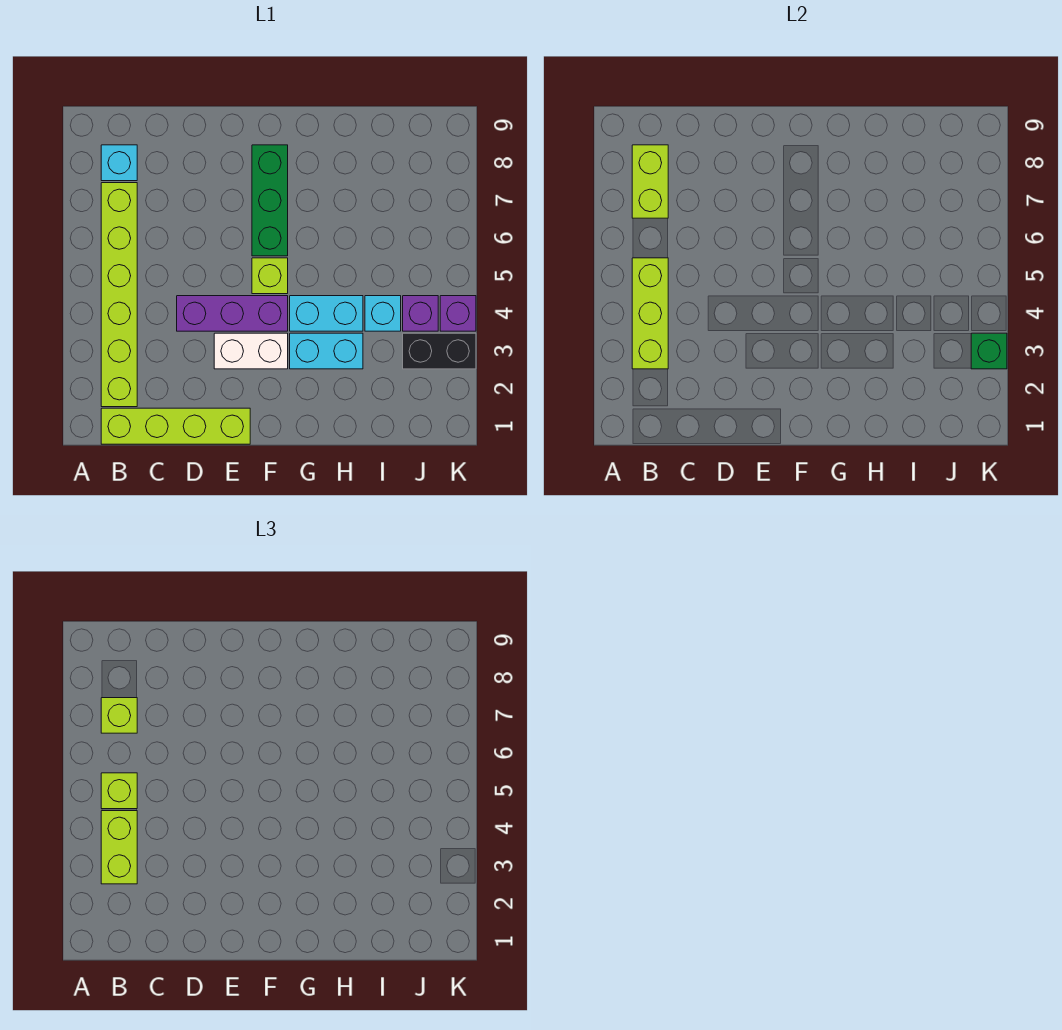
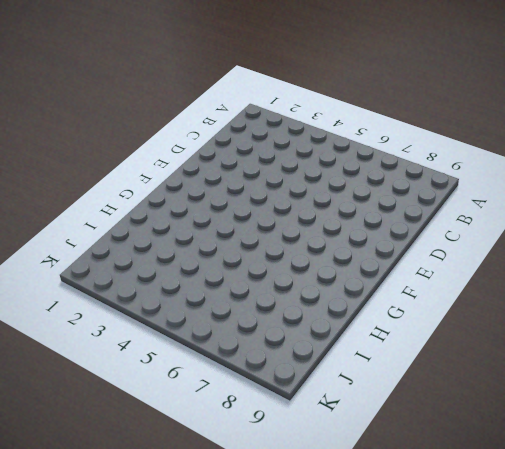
none -> lime 1x4 brick [101,408,250,444]
none -> lime 1x6 brick [101,183,137,407]
none -> cyan 1x1 brick [101,145,137,181]

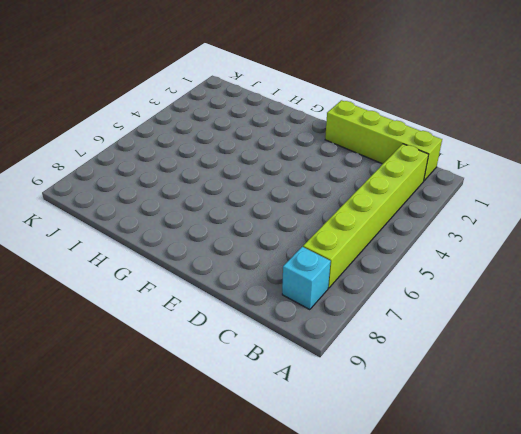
none -> purple 1x3 brick [177,296,288,331]
none -> white 1x2 brick [214,333,288,369]
none -> lime 1x1 brick [252,258,288,294]

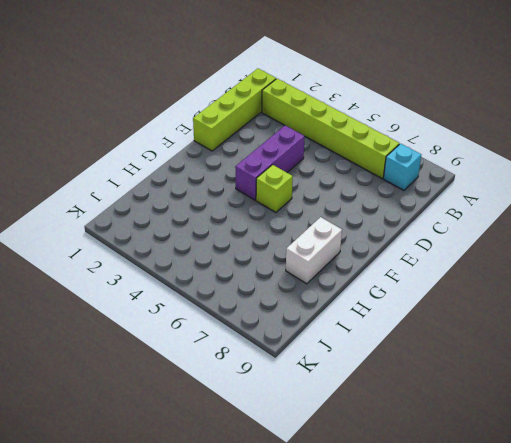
white 1x2 brick [286,217,342,284] -> white 1x2 brick moved to [214,333,288,369]
none -> green 1x3 brick [252,145,288,256]
none -> cyan 1x2 brick [290,333,363,369]
none -> cyan 1x2 brick [290,296,363,331]

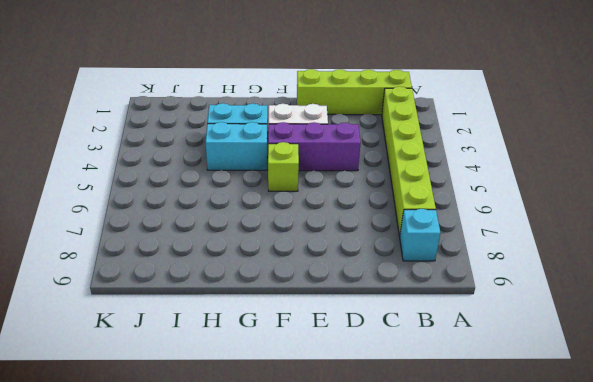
none -> green 1x3 brick [252,145,288,256]
none -> cyan 1x1 brick [365,296,401,331]
none -> black 1x2 brick [403,333,476,369]

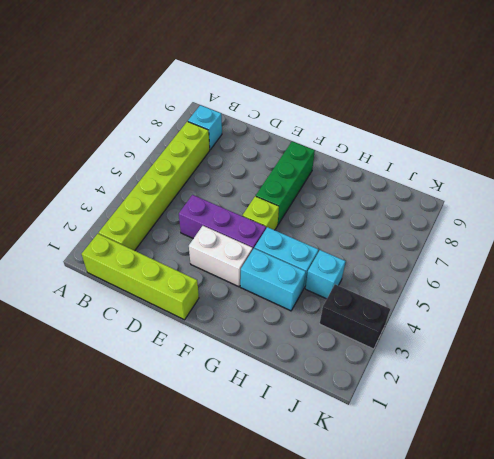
none -> purple 1x1 brick [403,296,438,331]
none -> purple 1x1 brick [440,296,476,331]
none -> lime 1x3 brick [632,258,668,369]

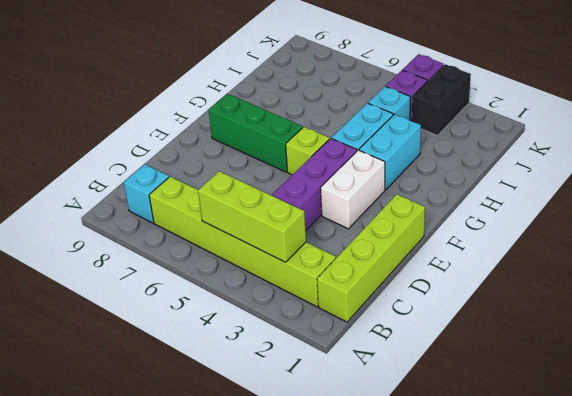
none -> lime 1x2 brick [632,145,668,218]
none -> green 1x1 brick [971,333,1007,369]
none -> lime 1x2 brick [101,811,137,884]

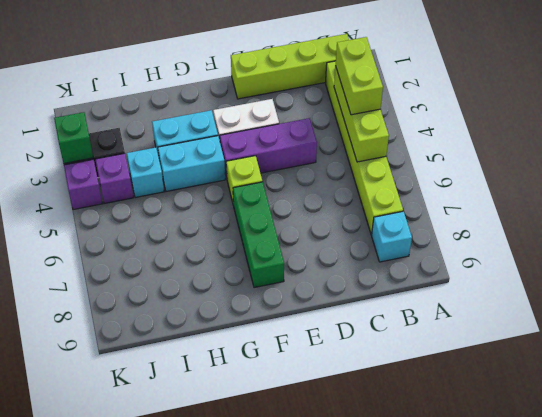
none -> lime 1x2 brick [632,145,668,218]
none -> lime 1x1 brick [101,773,137,809]
none -> lime 1x1 brick [101,698,137,733]

